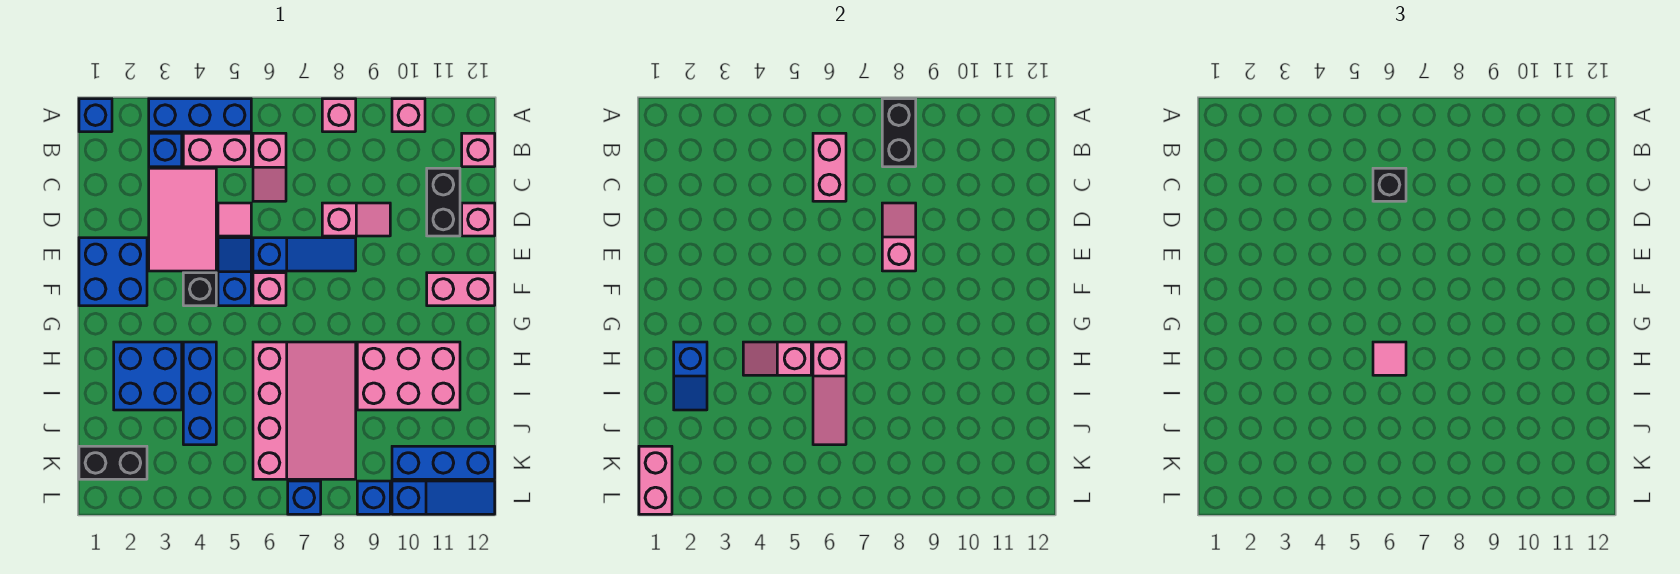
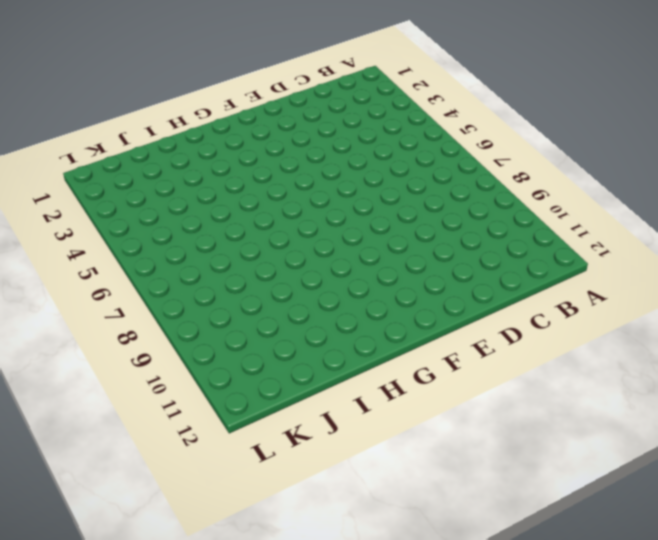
none -> blue 1x1 brick [79,99,112,132]
none -> blue 1x3 brick [149,99,251,132]
none -> pink 1x1 brick [322,99,356,132]
none -> pink 1x1 brick [392,99,425,132]

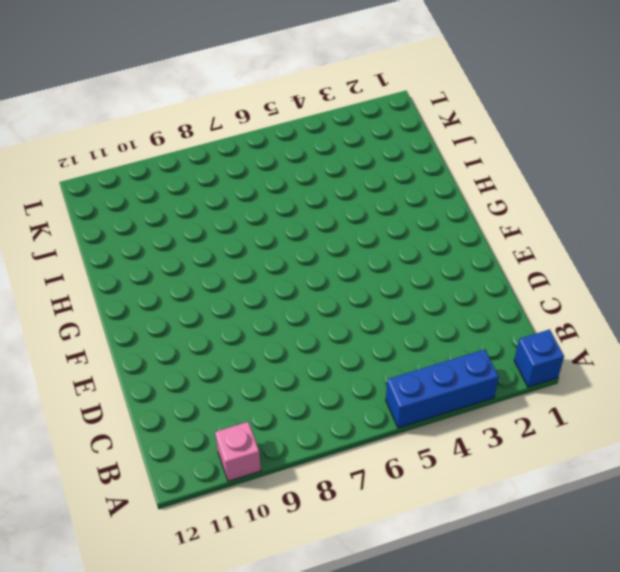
none -> pink 1x1 brick [322,99,356,132]
none -> blue 1x1 brick [149,133,182,167]
none -> pink 1x2 brick [183,133,251,167]
none -> pink 1x2 slope [253,133,286,201]

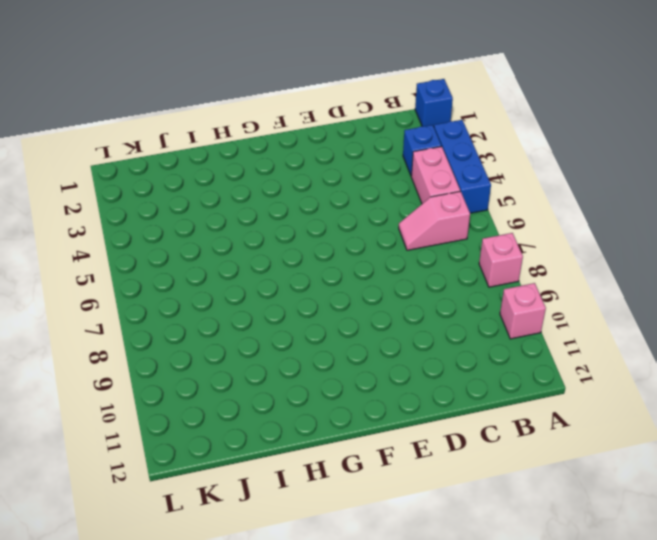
none -> pink 1x1 brick [462,133,495,167]
none -> pink 2x3 tile [149,168,216,271]
none -> black 1x2 brick [427,168,460,236]
none -> pink 1x1 tile [218,203,251,236]

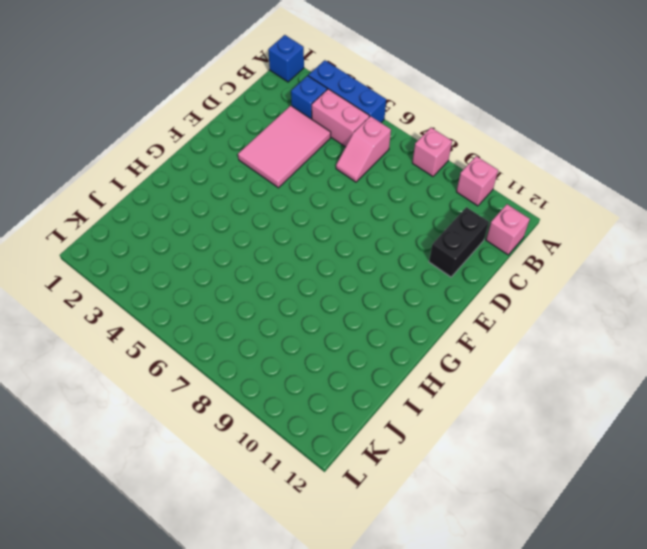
none -> pink 1x1 tile [218,203,251,236]
none -> pink 1x2 slope [322,203,390,236]
none -> pink 1x1 brick [462,203,495,236]
none -> blue 2x2 brick [79,238,147,306]

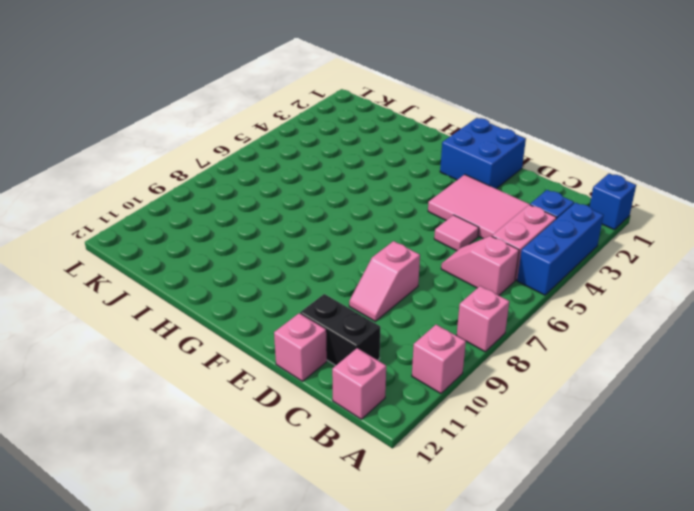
none -> blue 1x2 slope [218,238,251,306]
none -> blue 1x3 slope [253,238,356,271]
none -> black 1x1 brick [183,273,216,306]
none -> pink 1x1 brick [253,273,286,306]

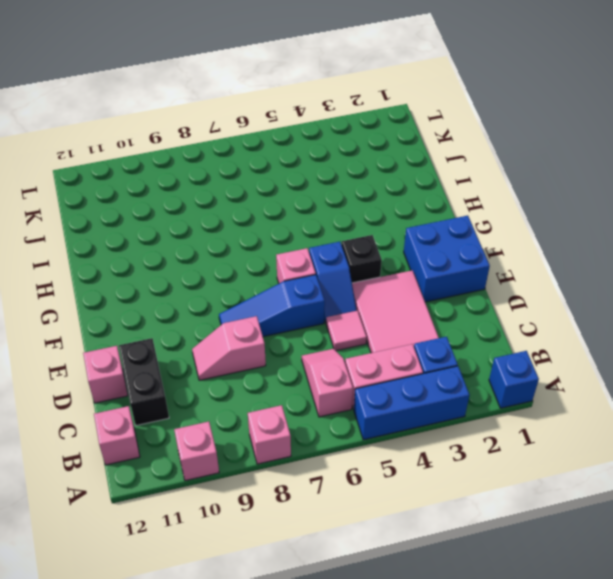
none -> pink 1x2 brick [427,273,495,306]
none -> blue 2x2 brick [114,342,182,410]
none -> blue 1x3 brick [183,342,216,445]
none -> pink 3x4 slope [253,342,356,479]

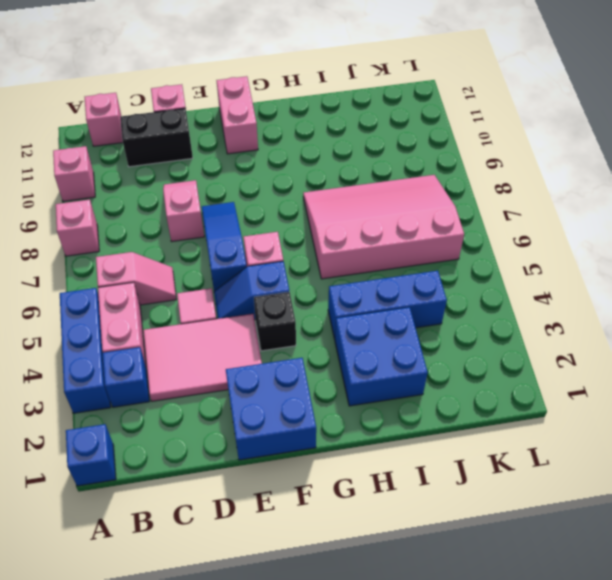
none -> pink 2x3 brick [357,342,460,410]
none -> black 1x2 brick [79,446,147,479]
none -> blue 1x3 brick [392,446,495,479]
none -> blue 1x1 brick [288,481,321,514]

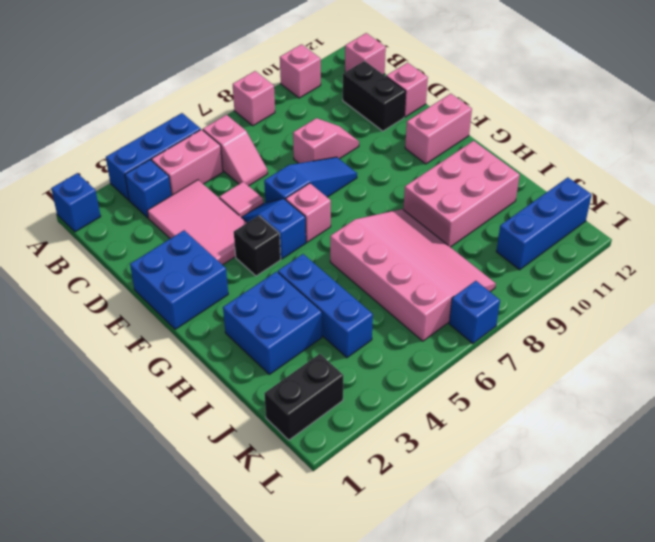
none -> blue 1x1 brick [357,481,390,514]
none -> blue 1x3 slope [392,481,495,514]
none -> black 1x2 brick [882,99,916,167]
none -> pink 1x2 brick [813,133,846,201]

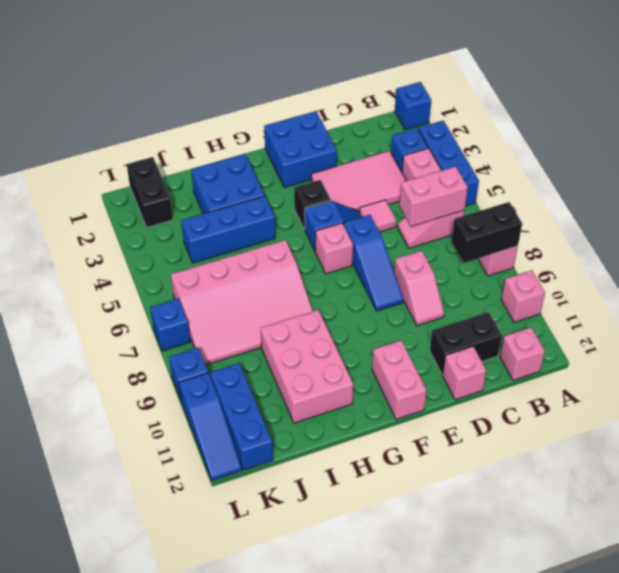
none -> pink 1x2 slope [882,203,916,271]
none -> blue 1x2 slope [674,342,707,410]
none -> pink 1x2 slope [743,342,811,375]
none -> pink 1x3 slope [813,342,846,445]

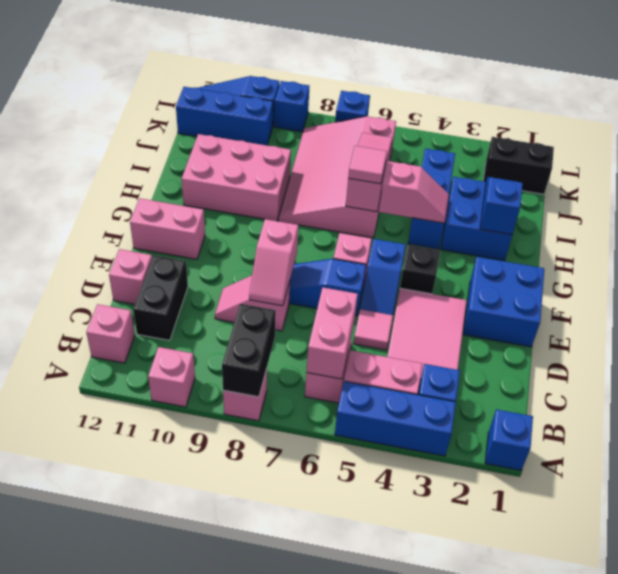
none -> pink 1x2 brick [639,446,672,514]
none -> black 1x1 brick [1373,168,1406,201]

